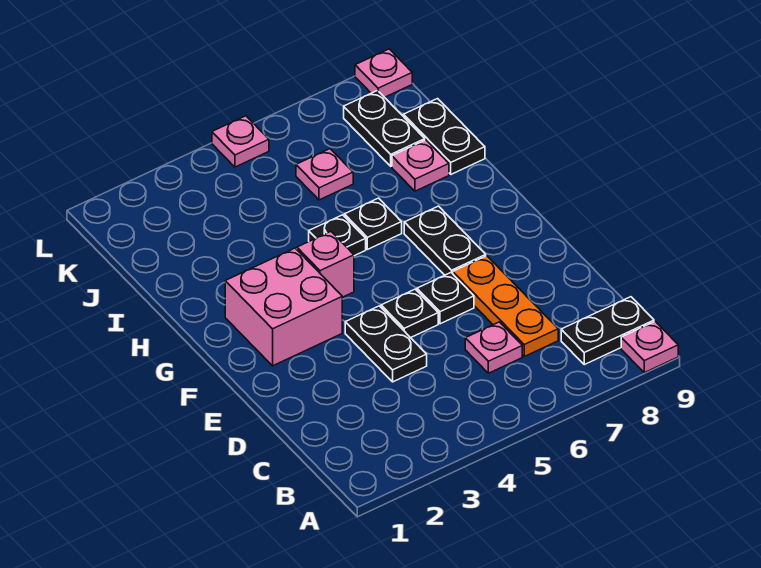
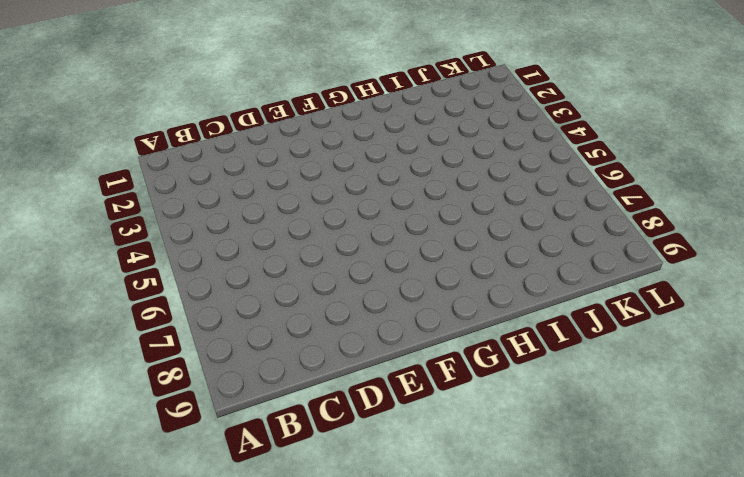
none -> pink 1x1 plate [621,321,678,373]
none -> black 1x2 plate [561,297,654,365]
none -> pink 1x1 plate [465,322,522,373]

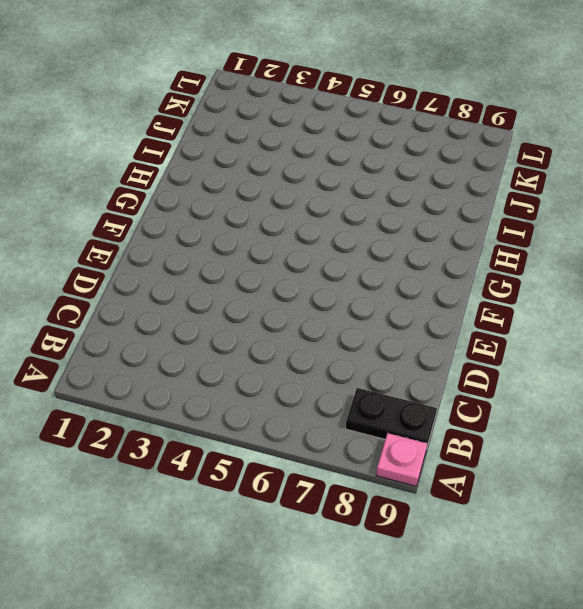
none -> pink 1x1 plate [465,322,522,373]
none -> orange 1x3 plate [453,256,558,356]
none -> black 1x2 plate [345,306,427,382]

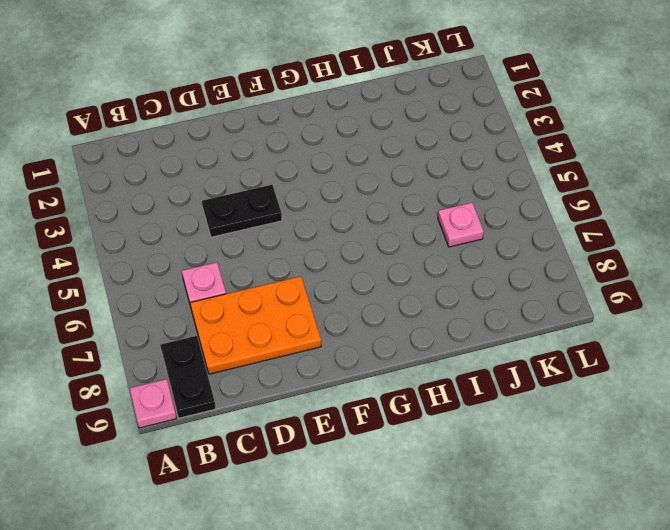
orange 2x3 plate [190,276,321,374] -> orange 1x3 plate [453,256,558,356]
none -> black 1x1 plate [381,289,438,338]
none -> black 1x1 plate [417,273,474,324]
none -> pink 2x2 brick [225,248,342,366]

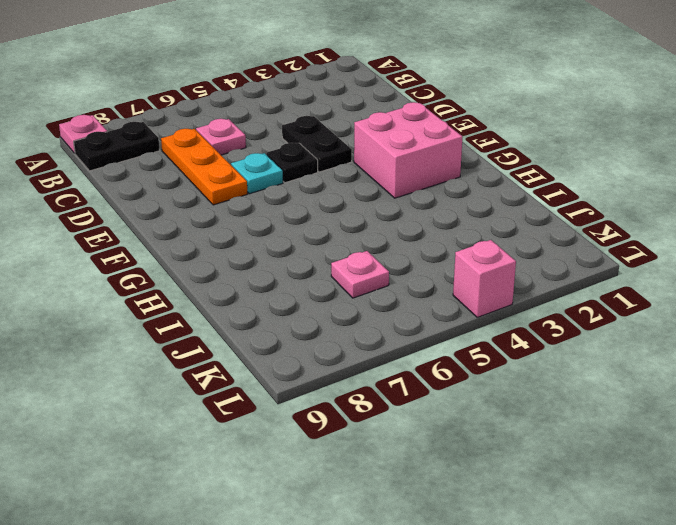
cyan 1x1 plate [231,153,283,194] -> black 1x1 plate [417,273,474,324]
pink 1x1 brick [453,240,516,317] -> pink 1x1 brick moved to [297,232,354,297]
none -> black 1x2 plate [404,206,486,275]
none -> black 1x1 plate [309,215,366,256]
none -> black 1x1 plate [344,198,402,249]

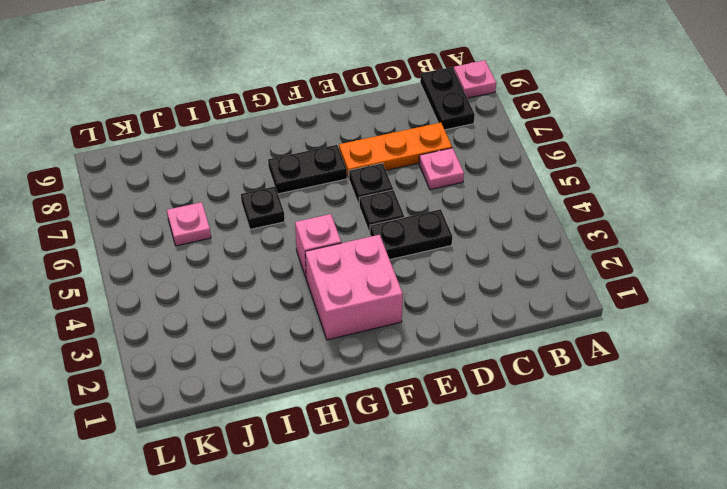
none -> black 1x1 plate [309,215,366,256]
none -> pink 1x1 plate [392,140,449,191]
none -> black 1x2 plate [404,99,485,174]

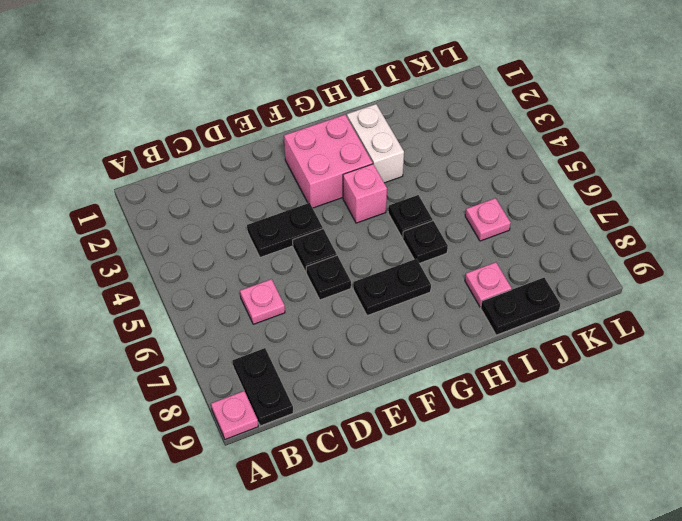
white 1x2 brick [347,104,404,183] -> none
none -> orange 1x3 plate [453,256,558,356]
none -> black 1x2 plate [344,91,425,166]
none -> pink 1x1 plate [212,116,269,167]

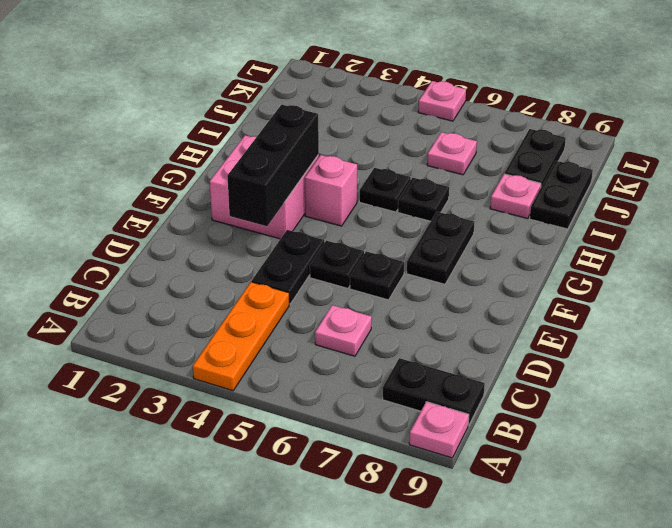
orange 1x3 plate [193,282,289,391] -> orange 1x3 plate moved to [453,256,558,356]
black 1x3 brick [227,105,319,226] -> none
none -> pink 1x1 plate [355,49,412,97]

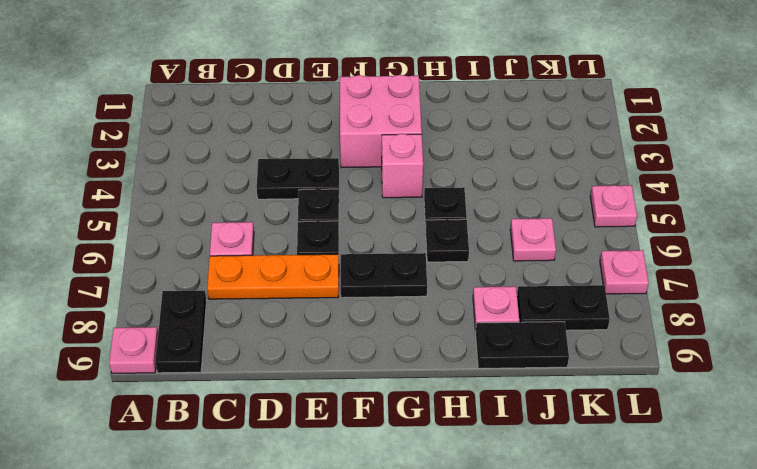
pink 1x1 plate [600,250,649,294] -> pink 1x1 plate moved to [355,49,412,97]

